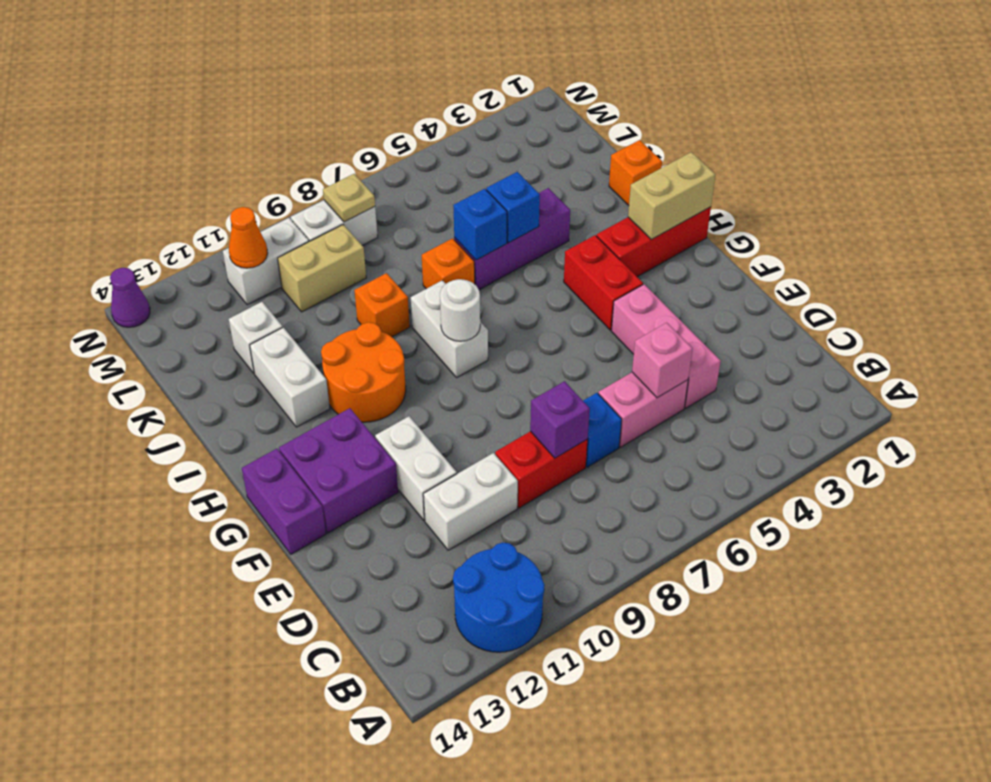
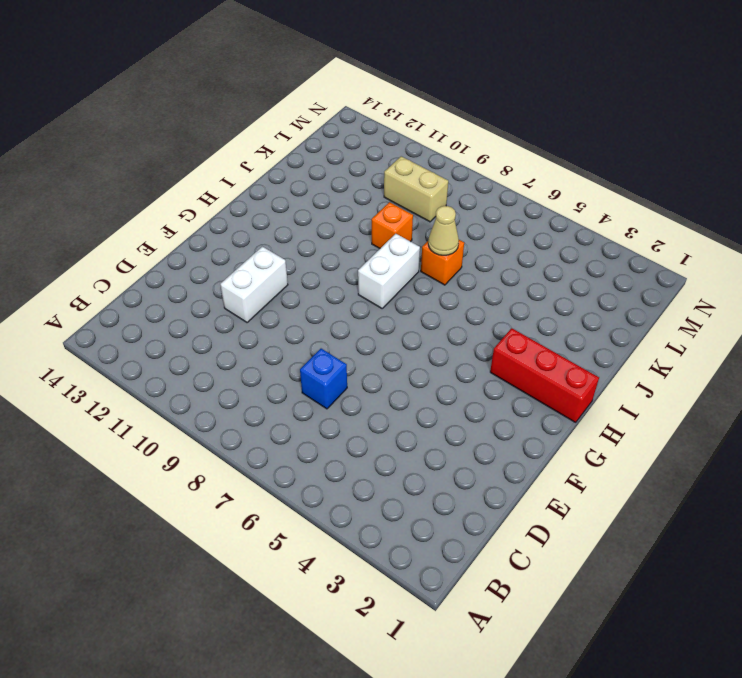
tan 1x1 cone [428,206,459,255] -> none
none -> blue 2x2 round brick [453,543,544,652]
none -> pink 1x3 brick [611,284,721,408]
none -> pink 1x2 brick [598,372,688,447]
none -> red 1x2 brick [495,431,588,508]

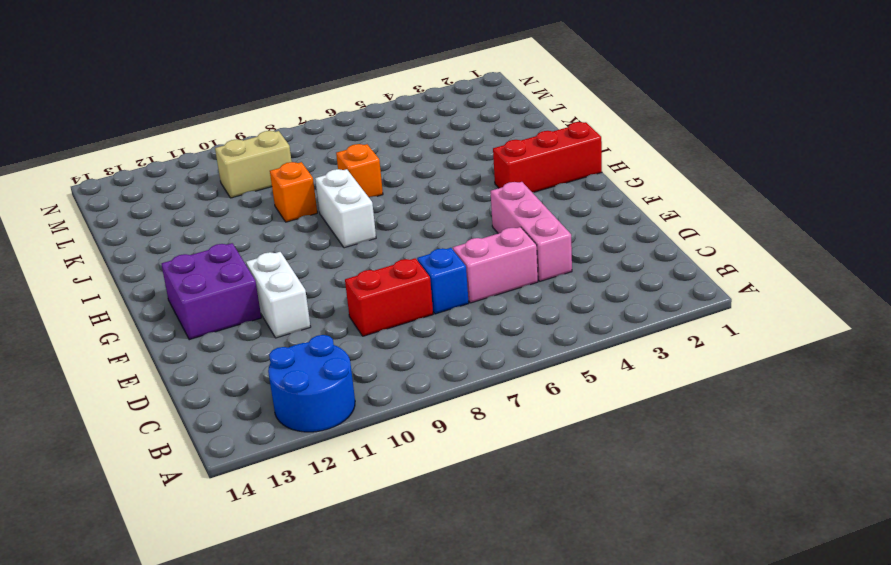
none -> white 1x2 brick [423,453,518,550]
none -> purple 1x2 brick [242,449,326,554]
none -> red 1x2 brick [564,235,643,330]
none -> orange 2x2 round brick [321,322,406,422]

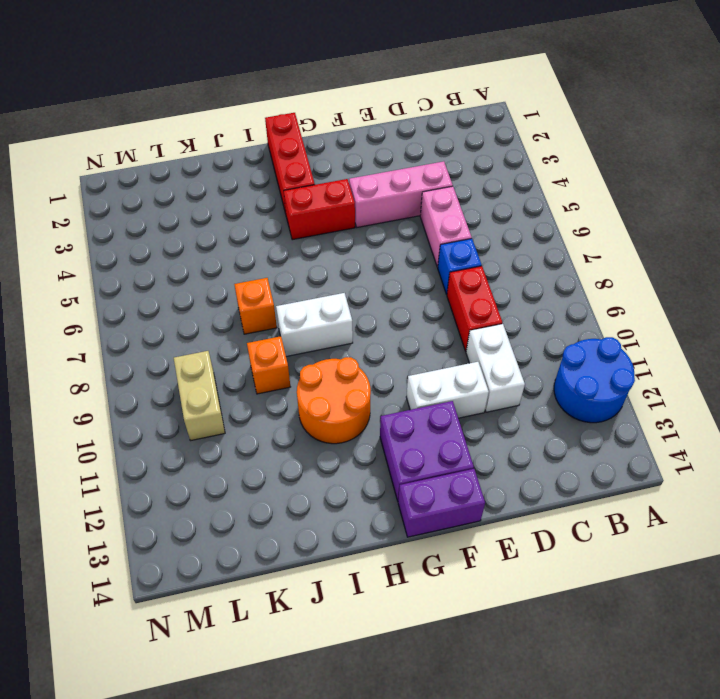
none -> white 1x2 brick [250,327,330,427]
none -> orange 1x1 brick [609,140,662,205]
none -> purple 1x3 brick [454,188,570,290]
none -> white 1x1 brick [229,302,283,373]

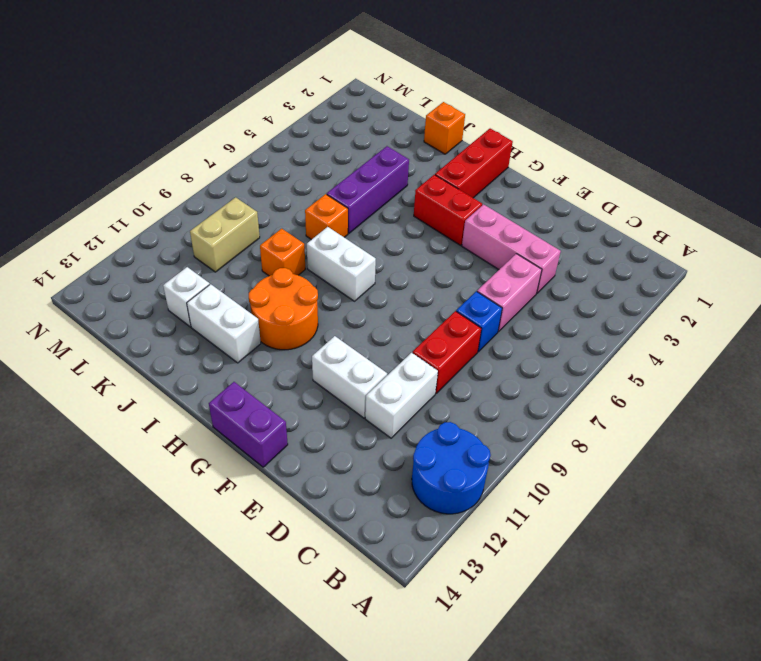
none -> purple 2x2 brick [279,408,398,533]
none -> white 1x2 brick [291,200,378,245]
none -> white 1x2 brick [223,218,309,305]
none -> purple 1x1 cone [110,268,150,327]

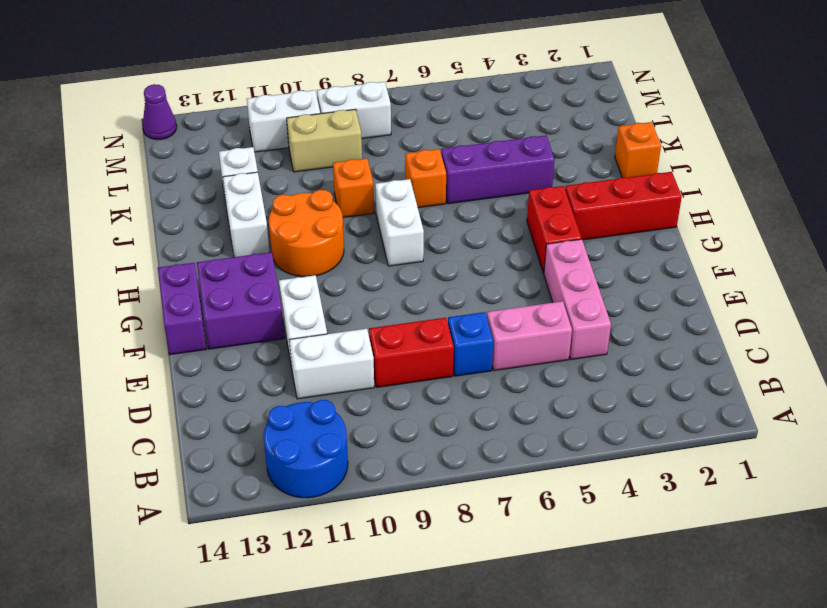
none -> pink 1x1 brick [632,323,693,398]
none -> purple 1x1 brick [530,381,590,458]
none -> tan 1x2 brick [628,152,715,239]
none -> white 1x1 round brick [440,279,480,341]

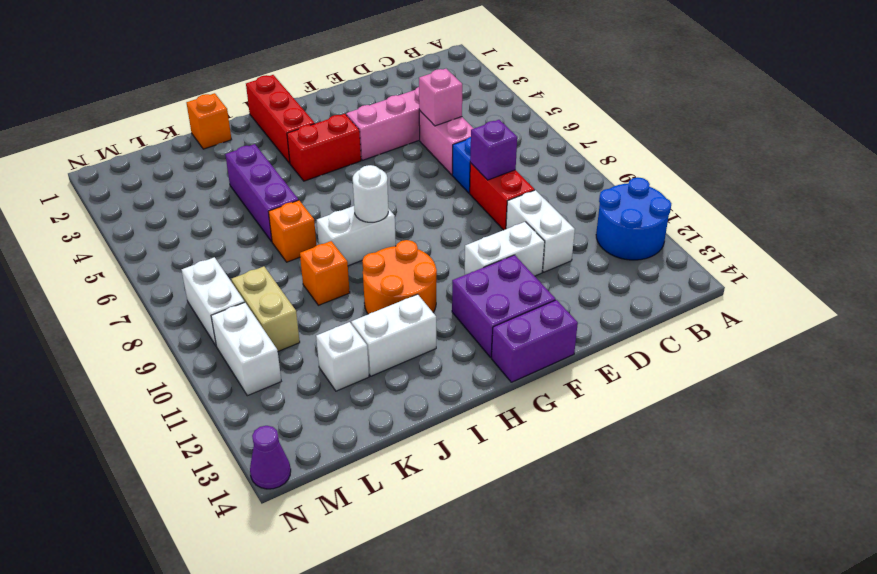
none -> tan 1x2 brick [628,152,715,239]
none -> blue 1x1 brick [486,172,540,243]
none -> blue 1x1 brick [453,189,507,260]
none -> tan 1x1 plate [323,174,375,222]

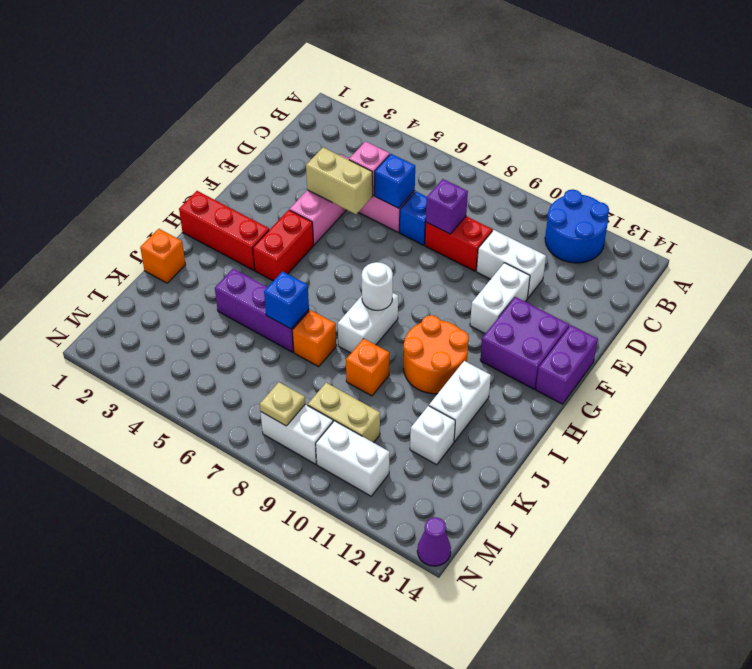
blue 1x1 brick [375,154,415,208] -> blue 1x1 brick moved to [486,172,540,243]
tan 1x2 brick [306,148,373,214] -> tan 1x2 brick moved to [628,152,715,239]
none -> orange 1x1 cone [229,207,268,268]

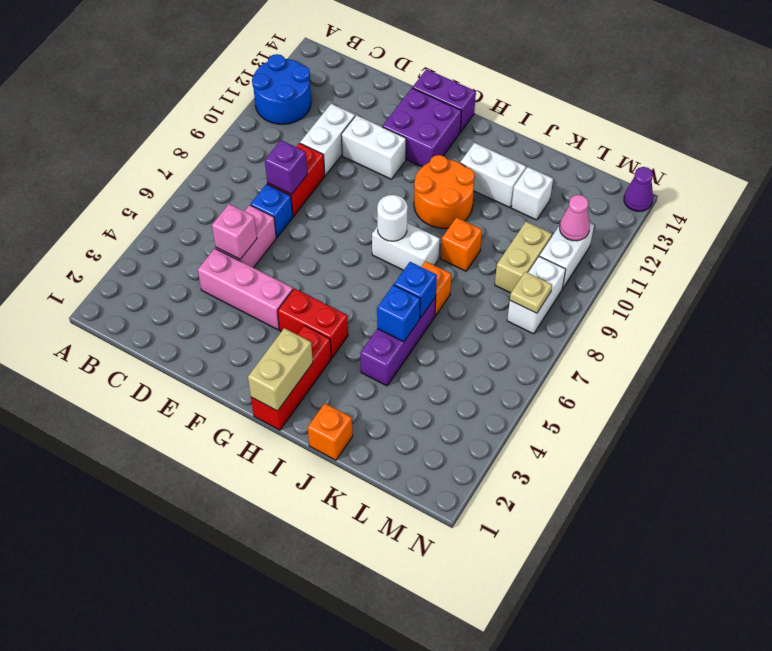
pink 1x1 cone [560,195,590,241] -> orange 1x1 cone [229,207,268,268]

